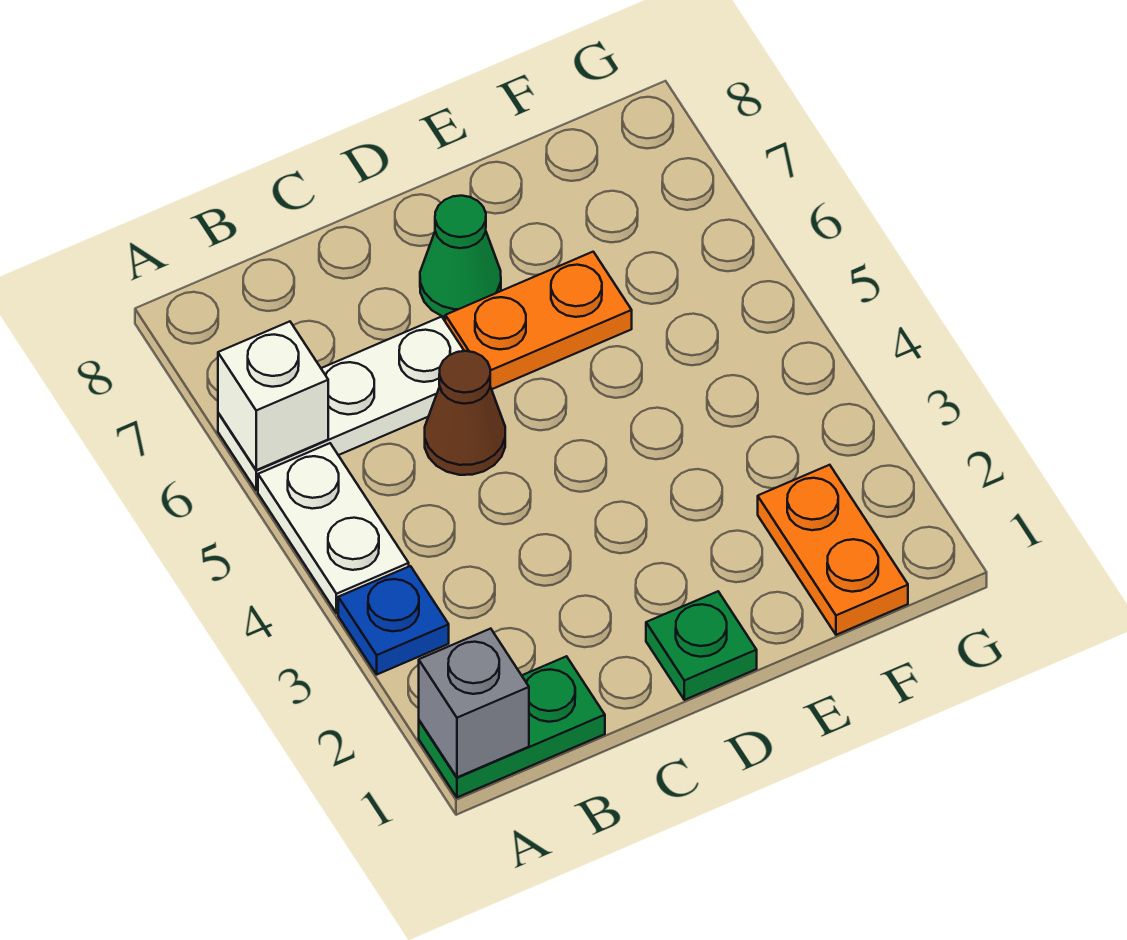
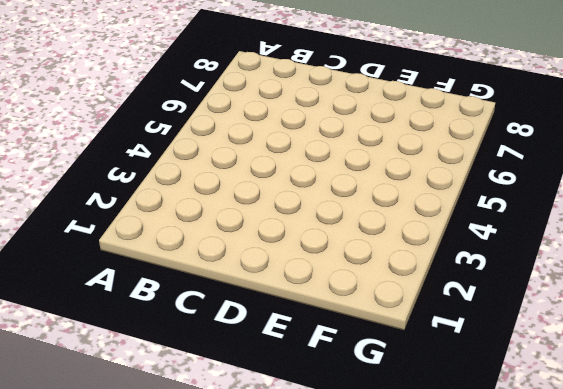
none -> green 1x2 plate [419,656,605,797]
none -> blue 1x1 plate [338,566,449,674]

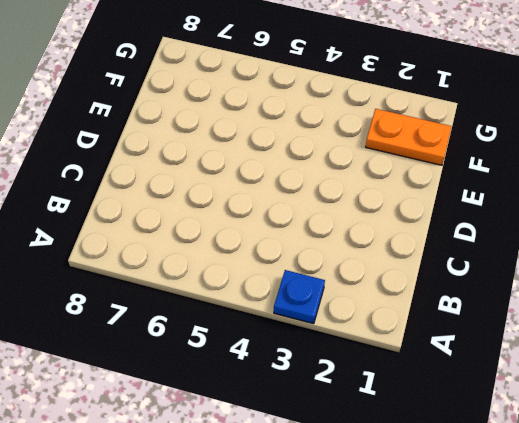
none -> green 1x2 plate [419,656,605,797]
none -> white 1x2 plate [258,443,409,613]

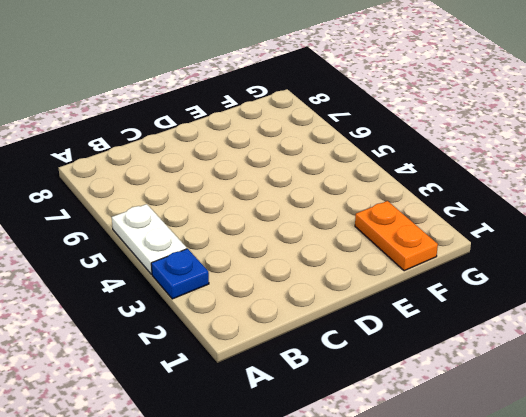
none -> green 1x2 plate [419,656,605,797]
none -> white 1x3 plate [218,317,464,490]

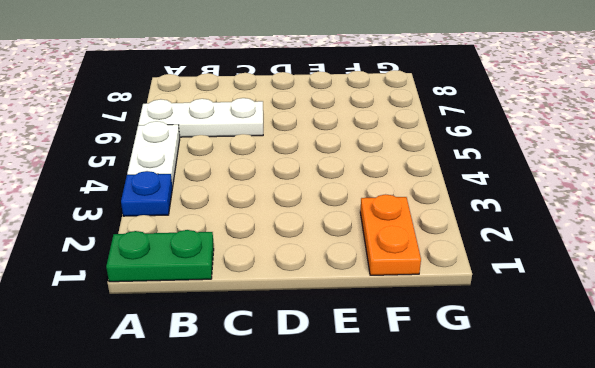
none -> brown 1x1 cone [425,351,505,475]
none -> green 1x1 plate [646,592,757,700]

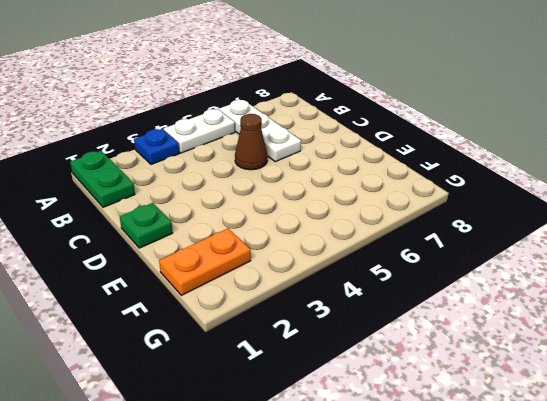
none -> orange 1x2 plate [445,252,632,389]
none -> green 1x1 cone [420,196,501,317]

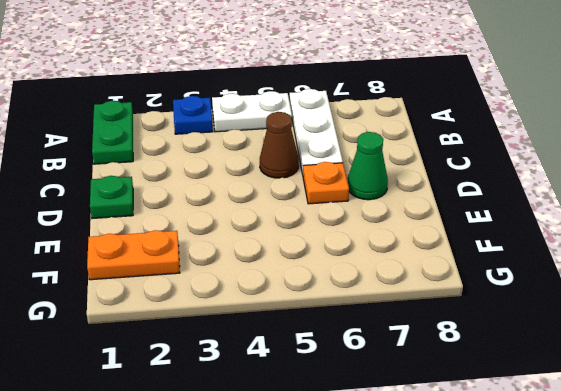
orange 1x1 plate [303,162,349,204] -> orange 1x2 plate [445,252,632,389]
none -> grey 1x1 brick [419,629,529,777]
none -> white 1x1 brick [218,321,328,470]

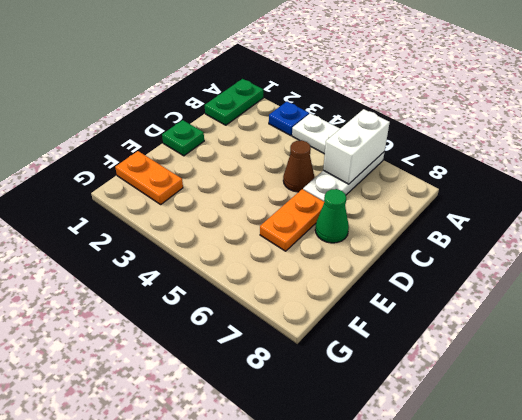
white 1x2 brick [323,109,390,184] -> white 1x1 brick [218,321,328,470]
none -> grey 1x1 brick [419,629,529,777]

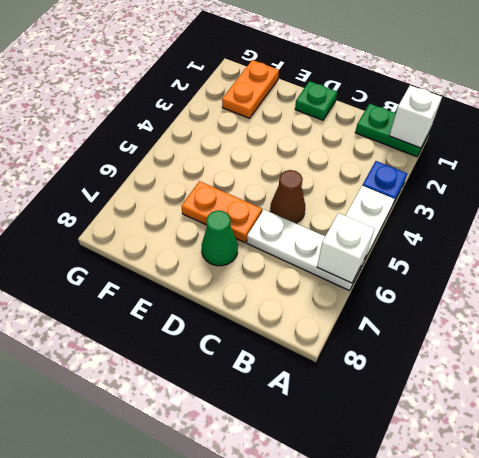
white 1x1 brick [389,85,442,148] -> grey 1x1 brick [419,629,529,777]

